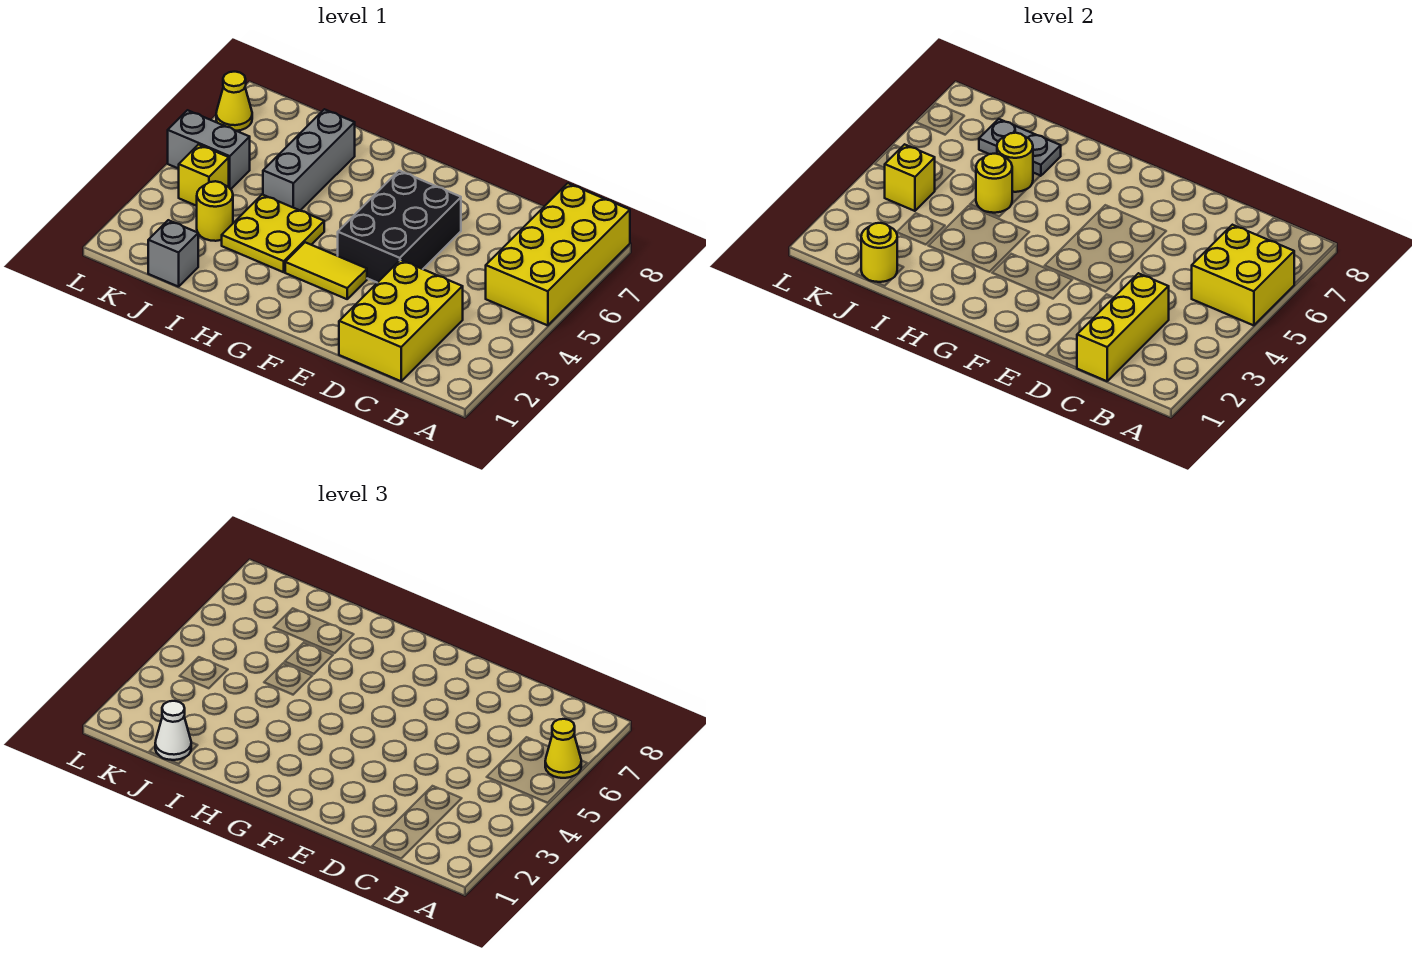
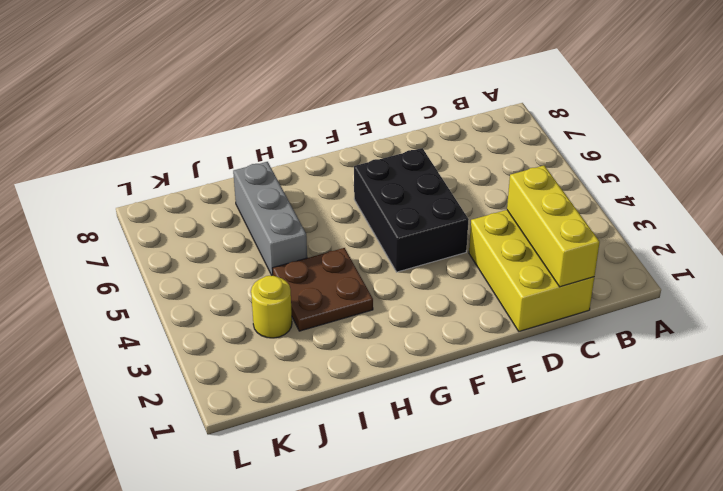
brown 2x2 plate [272,248,373,331] -> yellow 2x2 plate [222,195,324,272]
none -> yellow 2x4 brick [486,183,630,325]
none -> yellow 1x2 tile [285,242,367,299]
none -> grey 1x1 brick [148,220,198,287]

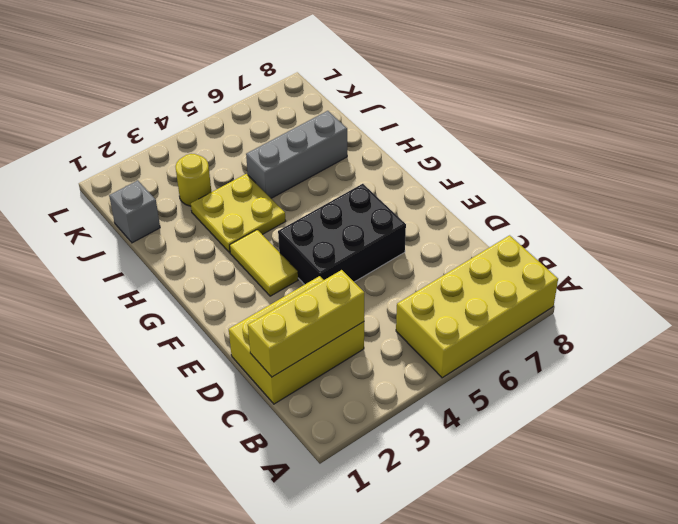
none -> yellow 1x1 brick [179,144,229,206]
none -> grey 1x2 brick [168,110,250,189]
none -> yellow 1x1 cone [216,72,252,131]

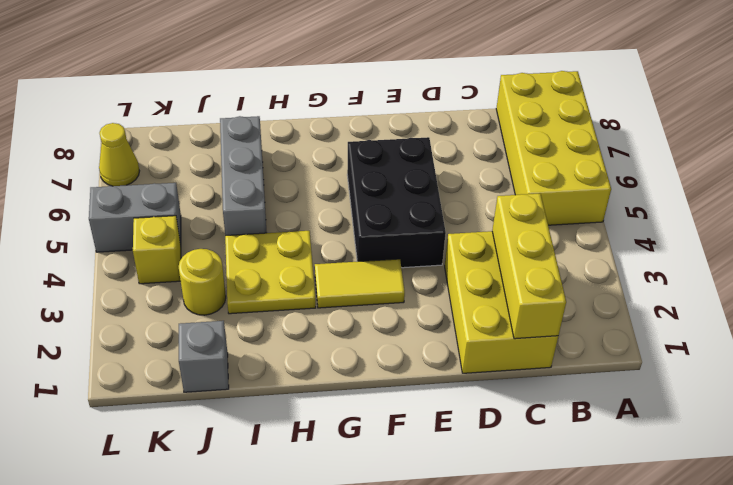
none -> yellow 2x2 brick [1192,225,1294,325]
none -> yellow 1x1 round brick [976,154,1012,213]
none -> yellow 1x1 round brick [997,133,1033,192]

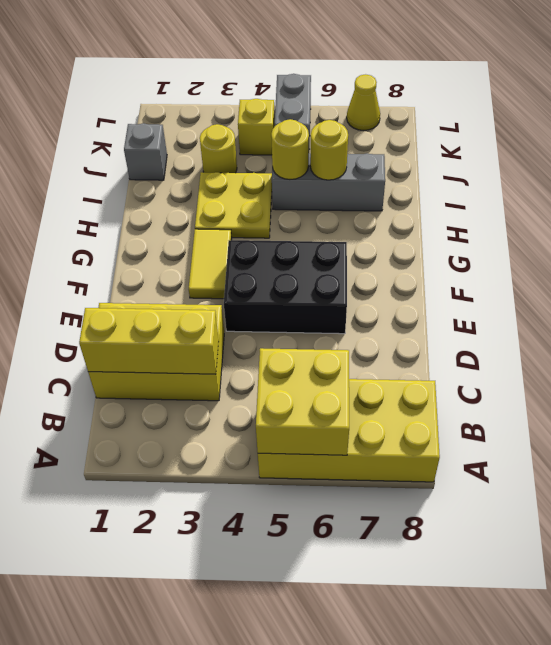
none -> grey 1x2 plate [979,119,1061,176]
none -> yellow 1x1 round brick [861,223,897,282]
none -> yellow 1x1 brick [885,144,935,211]

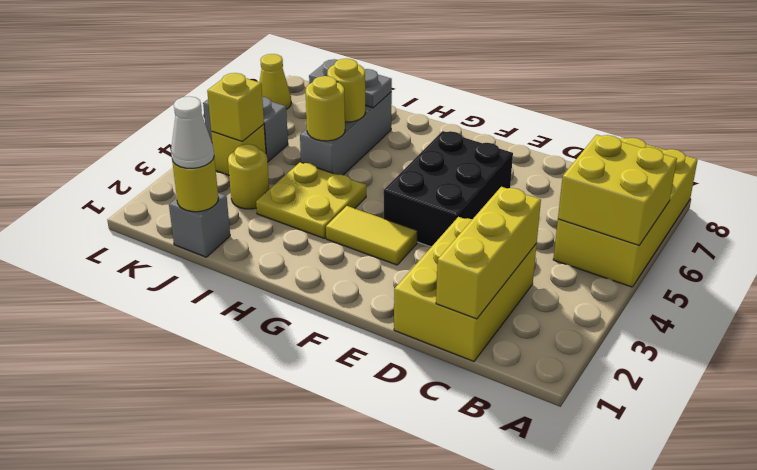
none -> yellow 1x1 cone [545,719,581,778]

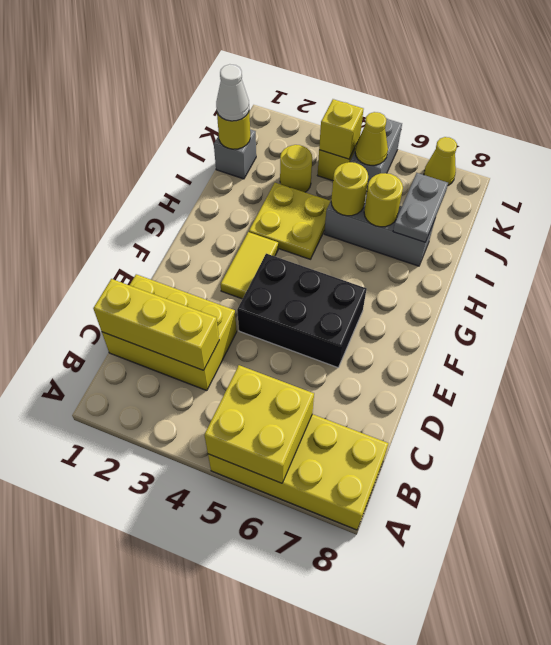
yellow 1x1 cone [355,112,388,165] -> yellow 1x1 cone moved to [545,719,581,778]

